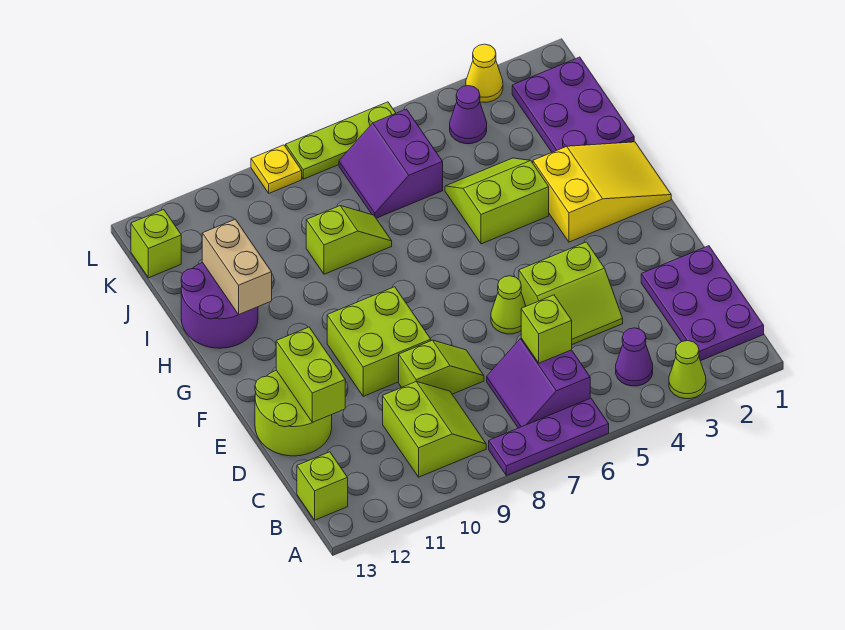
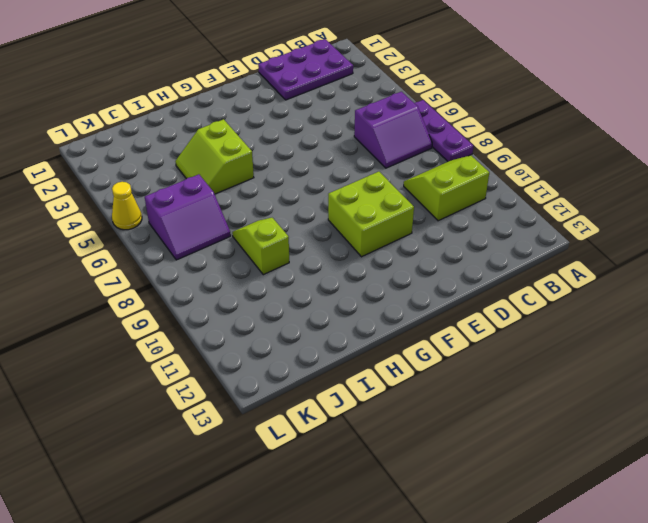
yellow 1x1 cone [112,182,142,230] -> yellow 1x1 cone moved to [466,44,503,102]
none -> lime 1x1 cone [669,341,706,399]
none -> purple 1x1 cone [616,328,653,386]
none -> lime 1x1 brick [297,452,348,520]

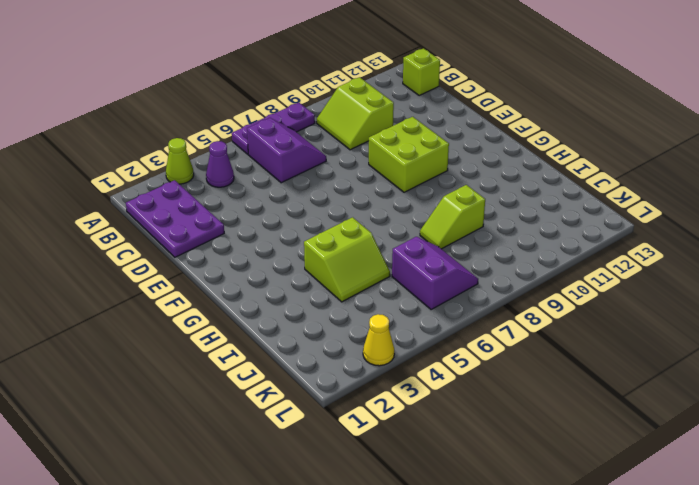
none -> lime 2x2 slope [519,242,623,345]
none -> lime 1x2 slope [399,340,484,394]
none -> lime 2x2 round brick [255,370,332,456]

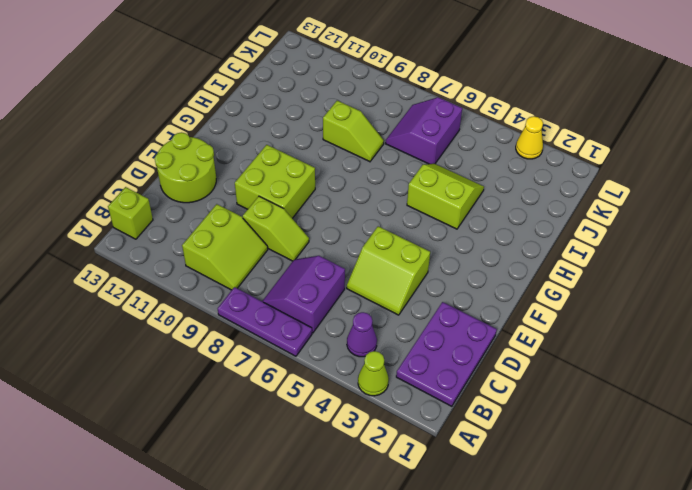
none -> lime 1x1 cone [491,276,526,334]
none -> yellow 2x3 slope [533,142,671,242]
none -> purple 2x2 round brick [181,263,258,348]

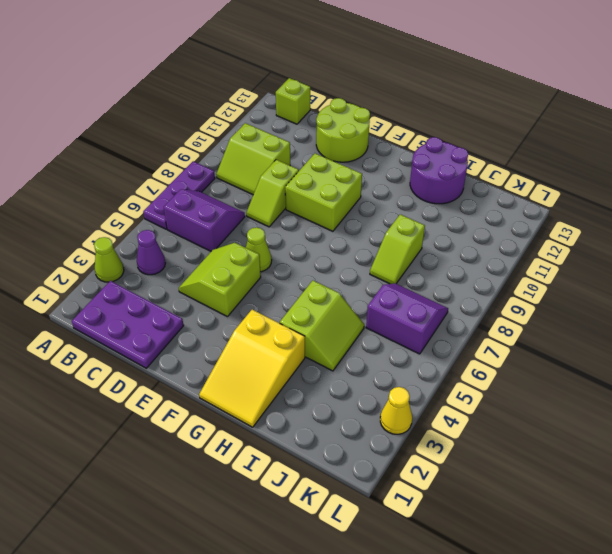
none -> purple 2x3 plate [512,57,634,152]
none -> purple 1x1 cone [450,86,487,144]
none -> lime 1x1 brick [131,210,181,278]

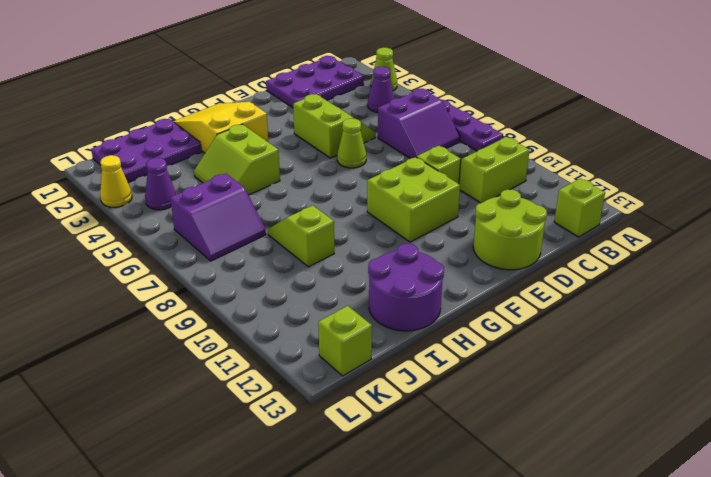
none -> lime 1x3 plate [286,102,396,179]
none -> yellow 1x1 plate [251,145,302,193]
none -> lime 1x1 brick [521,295,572,363]

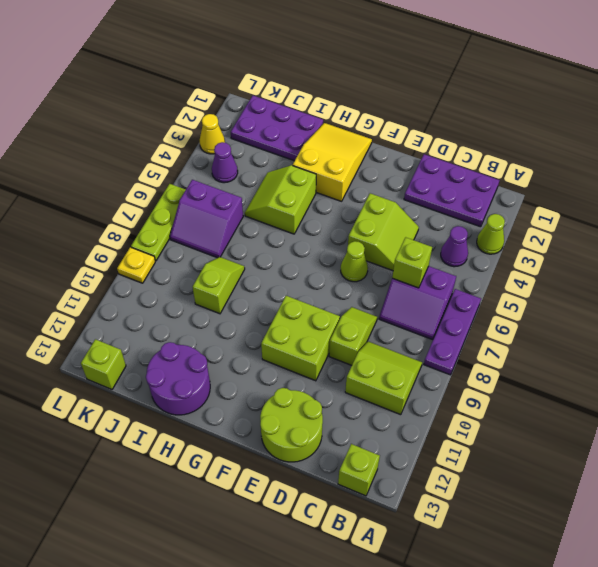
none -> lime 1x2 brick [276,327,345,422]
none -> tan 1x2 brick [202,219,272,314]

